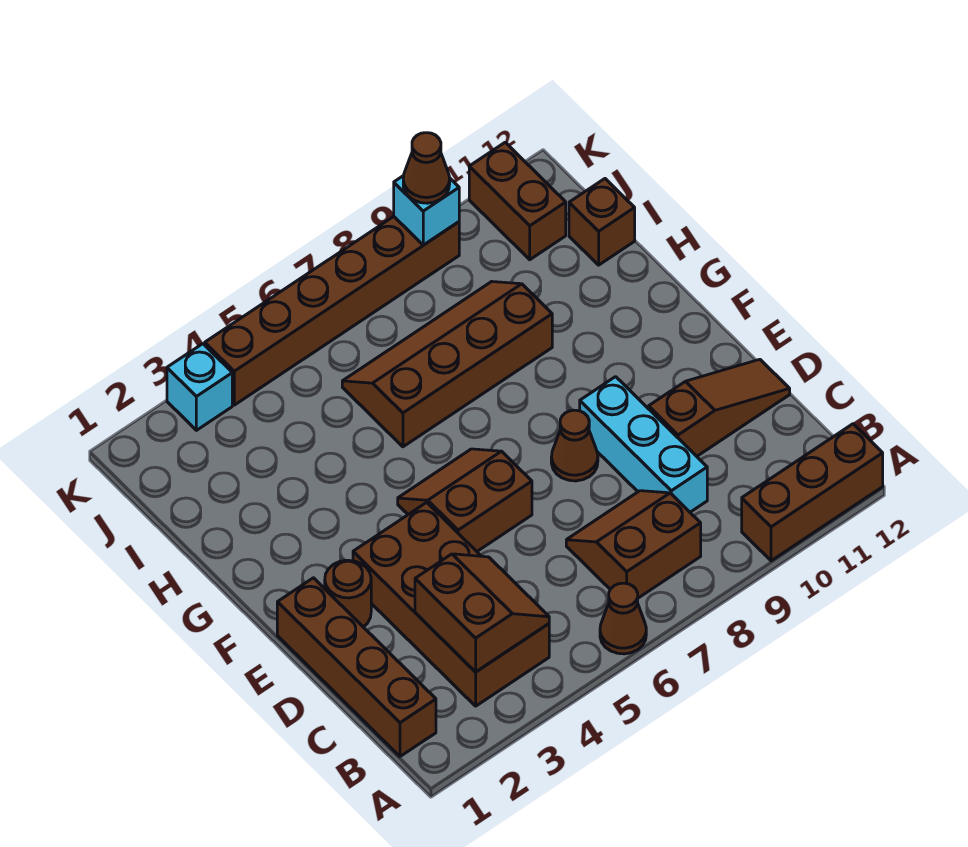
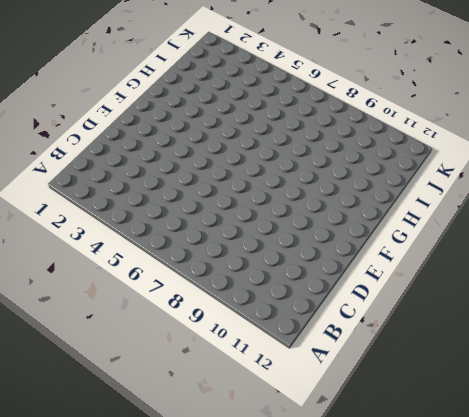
none -> brown 1x1 cone [600,583,646,654]
none -> brown 1x3 brick [742,424,883,561]
none -> brown 1x4 brick [277,578,436,756]

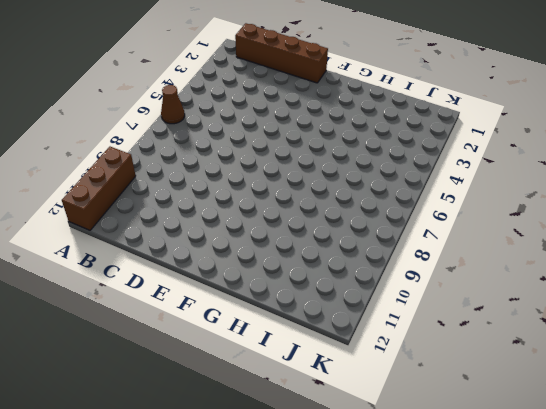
none -> brown 2x4 brick [353,502,549,706]
none -> brown 2x2 slope [566,491,701,598]
none -> cyan 1x3 brick [580,377,707,512]

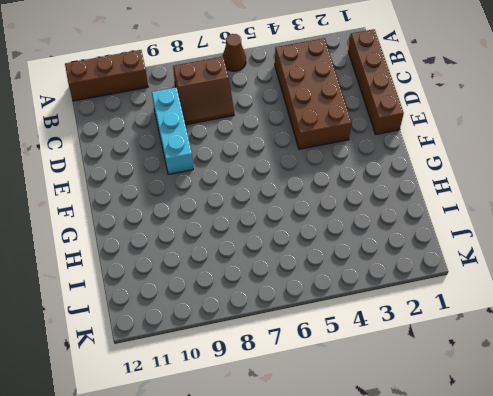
none -> brown 1x3 slope [649,359,790,456]
none -> brown 1x1 round brick [325,560,371,627]
none -> brown 2x2 slope [398,449,532,551]

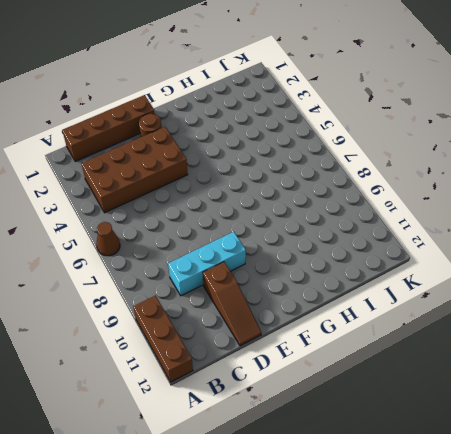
none -> brown 2x2 slope [566,491,701,598]
none -> brown 2x2 slope [398,449,532,551]
none -> brown 1x1 cone [551,410,598,481]

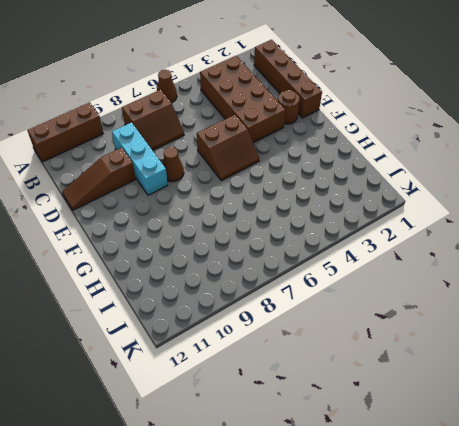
none -> brown 2x4 slope [342,282,552,447]
none -> brown 1x1 brick [569,179,635,265]
none -> brown 1x2 brick [469,142,566,260]

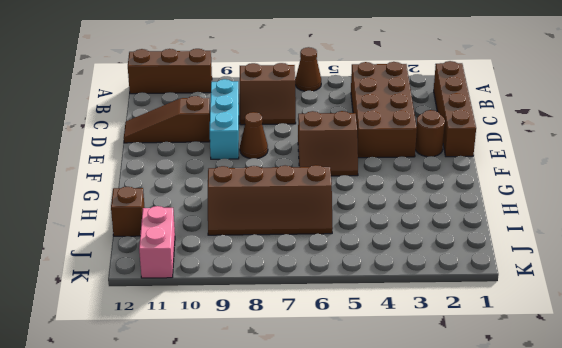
pink 1x2 brick [139,206,175,278] -> brown 1x2 brick [469,142,566,260]
none -> cyan 1x1 brick [167,344,232,430]
none -> brown 1x6 brick [205,217,459,405]
none -> brown 2x2 slope [415,554,549,672]

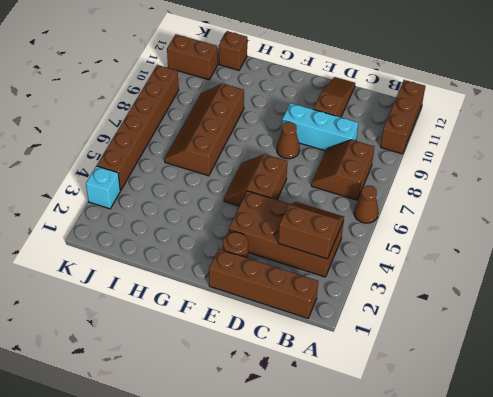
none -> cyan 1x1 brick [394,176,459,245]
none -> brown 1x1 cone [403,133,450,203]

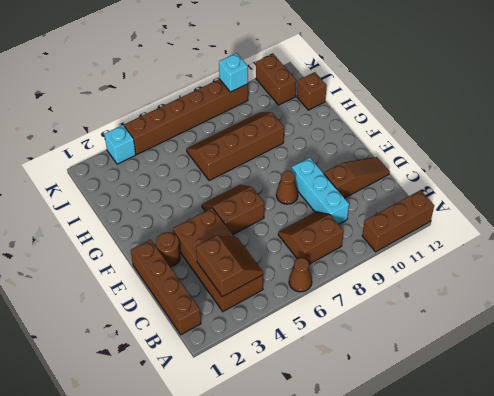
none -> brown 1x1 cone [403,133,450,203]

